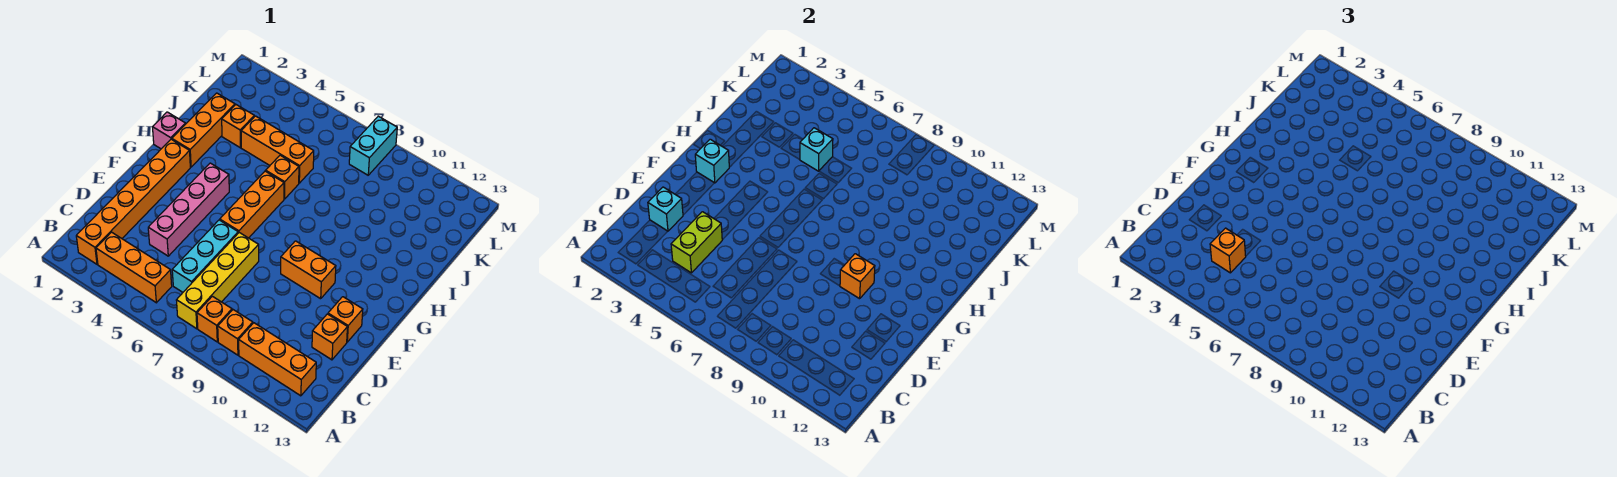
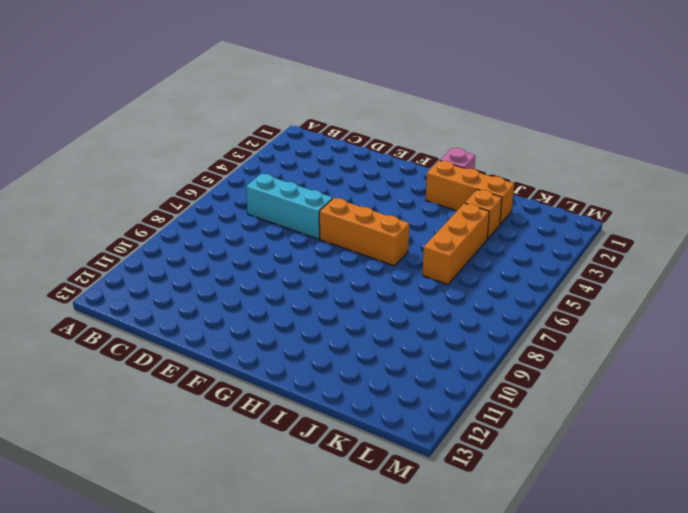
none -> orange 1x6 brick [76,139,190,264]
none -> orange 1x3 brick [96,232,172,303]
none -> yellow 1x4 brick [176,233,259,329]

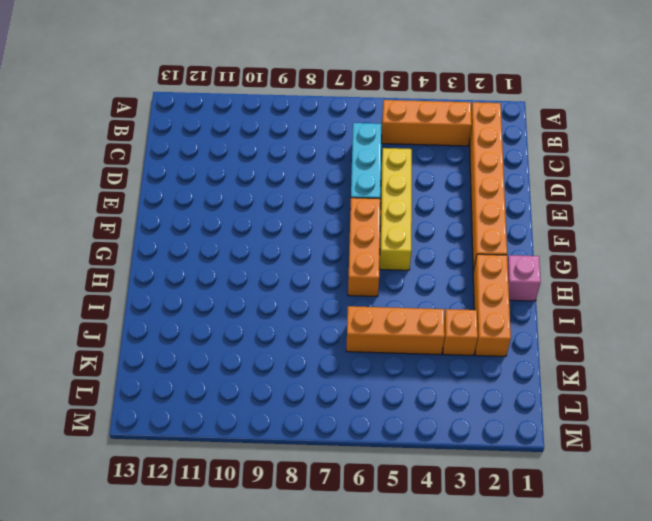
yellow 1x4 brick [380,148,412,270] -> yellow 1x4 brick moved to [176,233,259,329]
none -> orange 1x1 brick [197,296,232,342]
none -> orange 1x1 brick [218,310,253,355]
none -> orange 1x3 brick [239,323,316,396]

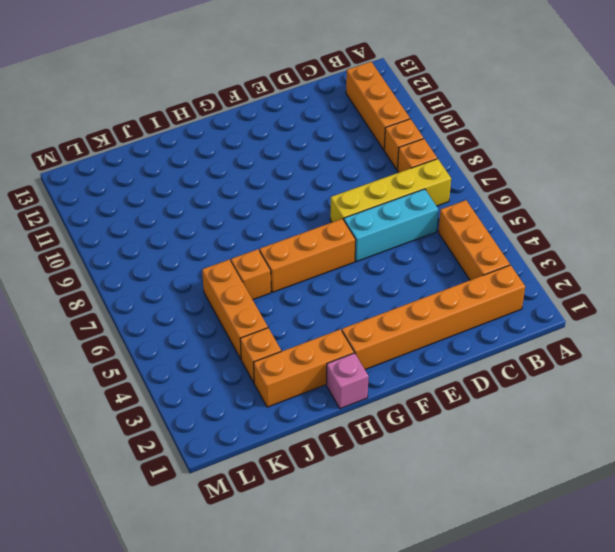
none -> pink 1x4 brick [148,163,229,256]
none -> orange 1x1 brick [312,314,347,360]
none -> orange 1x1 brick [328,297,363,342]

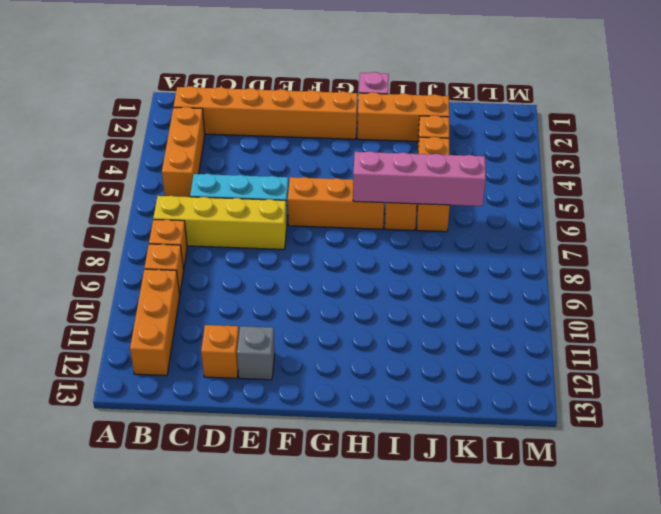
grey 1x1 brick [237,326,275,380] -> orange 1x1 brick [328,297,363,342]
pink 1x4 brick [353,151,486,206] -> pink 1x4 brick moved to [148,163,229,256]
none -> orange 1x2 brick [281,241,336,299]
none -> cyan 1x2 brick [349,116,397,175]
none -> lime 1x2 brick [671,212,722,273]

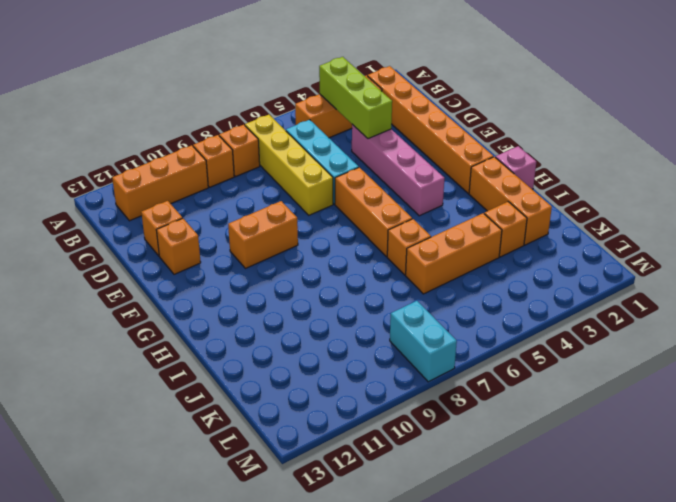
lime 1x3 brick [319,57,392,139] -> lime 1x2 brick [671,212,722,273]
none -> cyan 1x1 brick [648,187,683,231]
none -> orange 1x1 brick [840,254,875,299]
none -> cyan 1x1 brick [695,139,729,183]

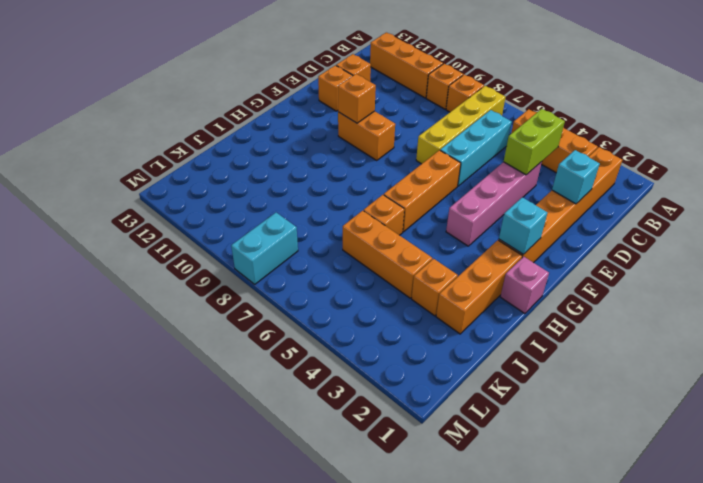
none -> cyan 1x1 brick [800,128,833,171]
none -> orange 1x1 brick [1210,228,1246,273]

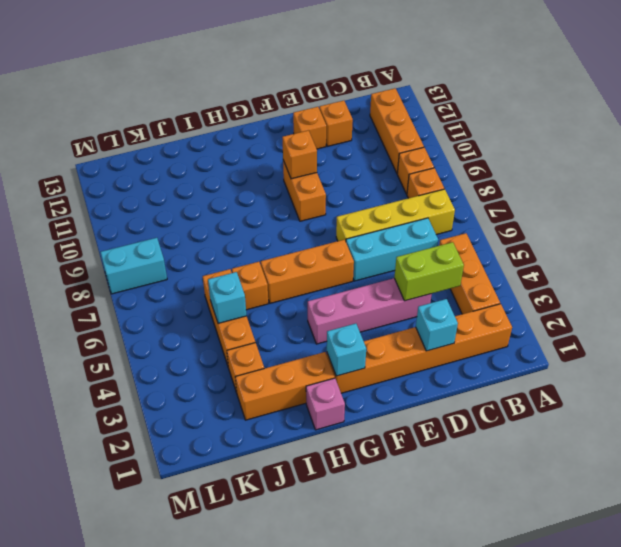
none -> orange 1x1 brick [1210,228,1246,273]

